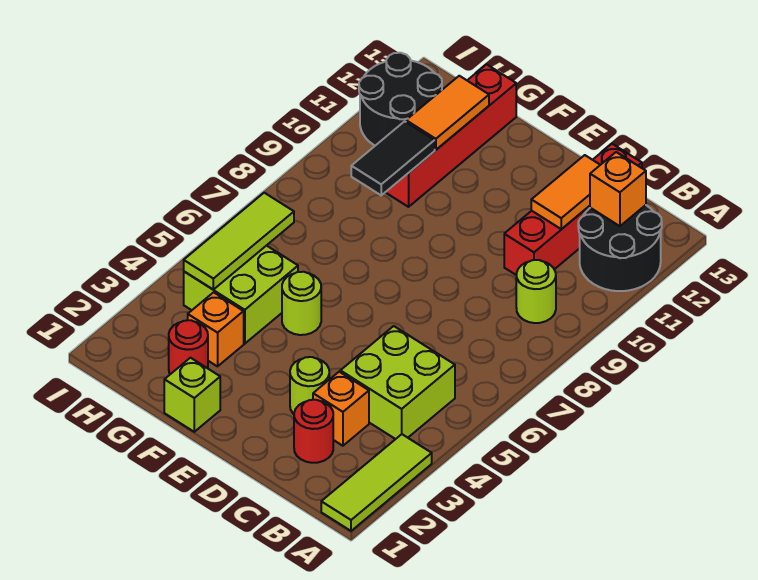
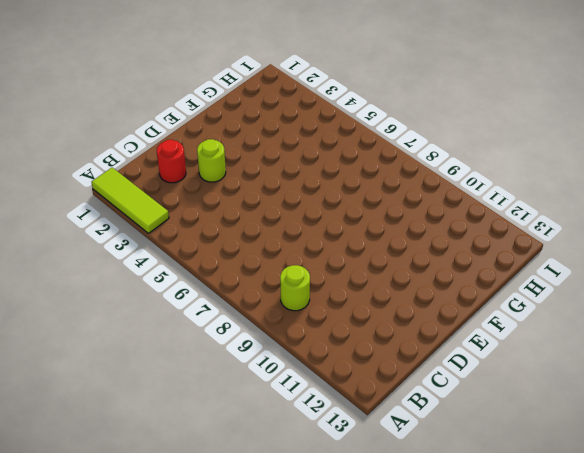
none -> black 2x2 round brick [578,205,662,291]
none -> lime 2x2 brick [340,326,455,439]
none -> orange 1x1 brick [313,372,369,446]

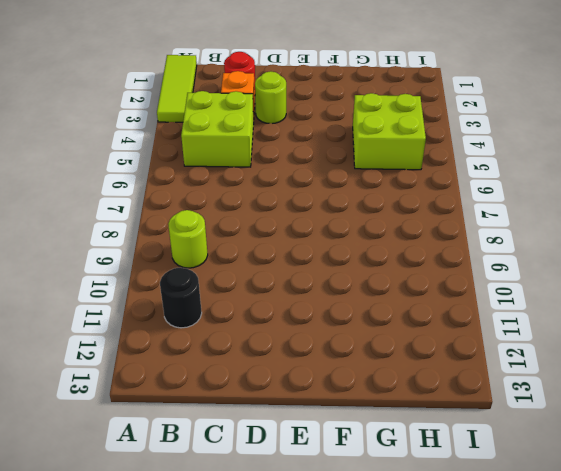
black 1x1 round brick [160,268,202,328] -> black 2x2 round brick [578,205,662,291]
none -> red 1x4 brick [504,144,642,275]
none -> lime 1x1 brick [164,358,220,432]
none -> lime 1x1 round brick [282,272,321,335]

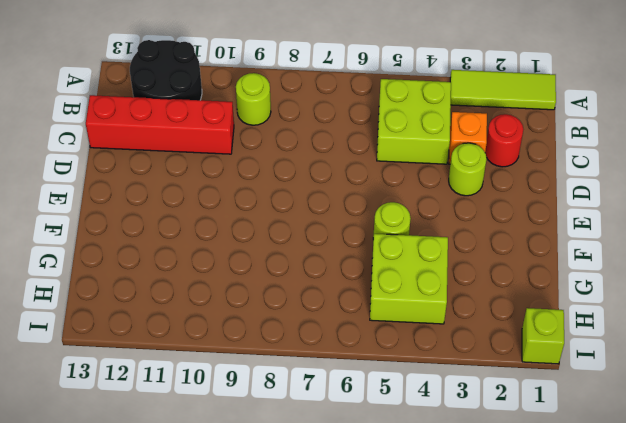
lime 1x1 brick [522,308,564,364] -> lime 1x1 brick moved to [164,358,220,432]
none -> red 1x1 round brick [169,320,208,374]
none -> orange 1x1 brick [188,292,244,366]
none -> red 1x4 brick [385,64,516,207]

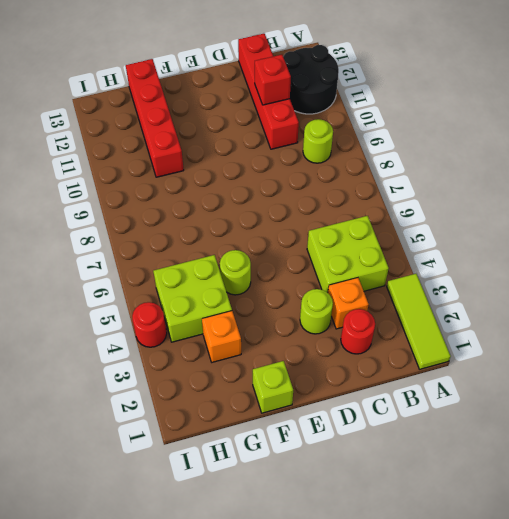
red 1x1 brick [255,55,291,105] -> orange 1x2 tile [531,155,600,229]
red 1x1 round brick [132,302,167,347] -> red 1x1 round brick moved to [169,320,208,374]
none -> black 2x2 round brick [359,53,442,146]
none -> orange 1x1 brick [590,152,646,226]
none -> black 1x2 tile [351,121,435,195]

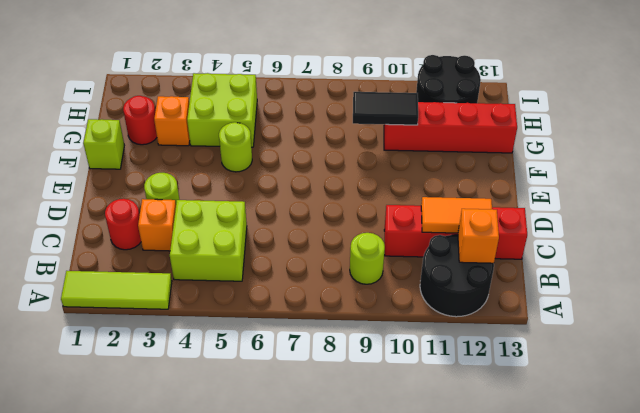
none -> orange 1x2 tile [406,76,489,150]
none -> lime 1x3 tile [184,193,294,289]

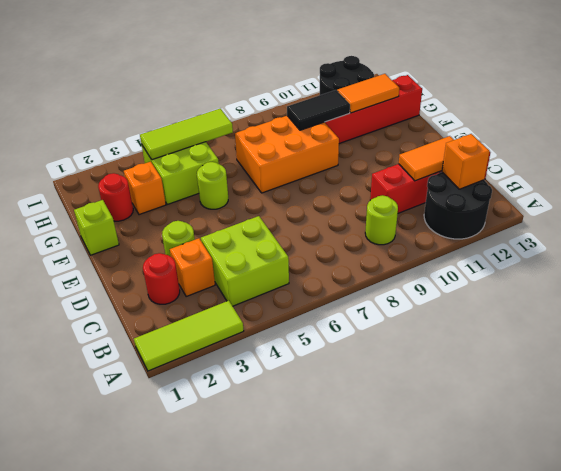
orange 2x3 brick [235,116,339,193] -> none

